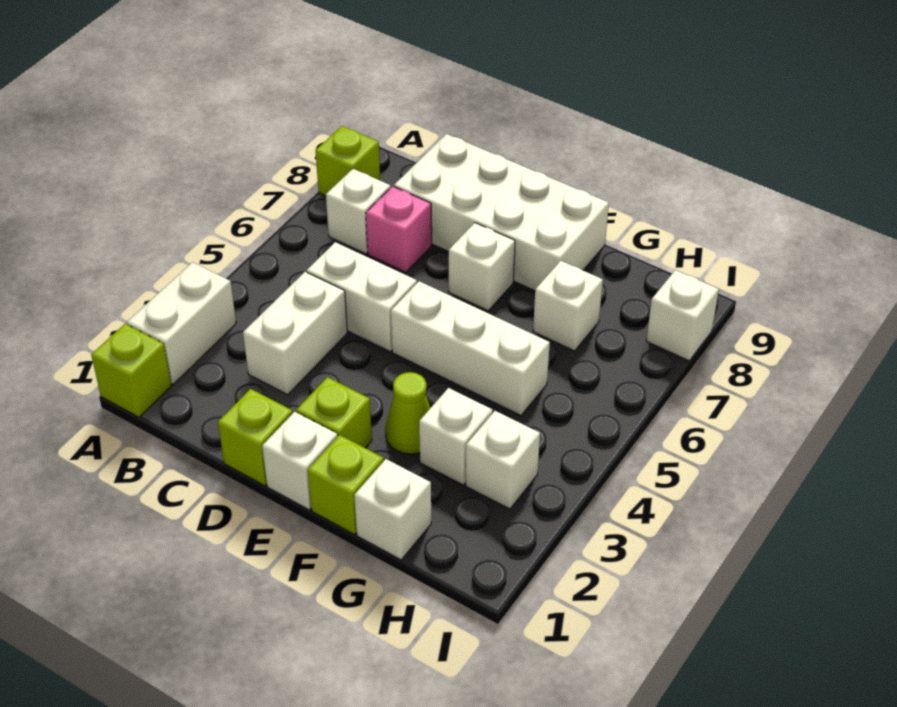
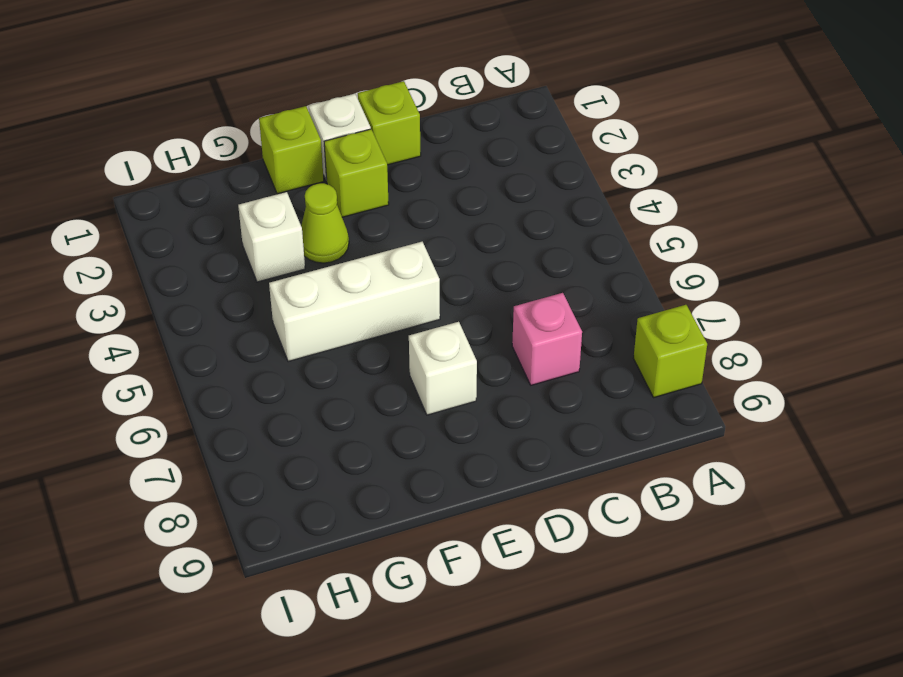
none -> lime 1x1 brick [91,324,171,417]
none -> white 1x2 brick [127,262,236,384]
none -> white 1x1 brick [326,169,391,254]

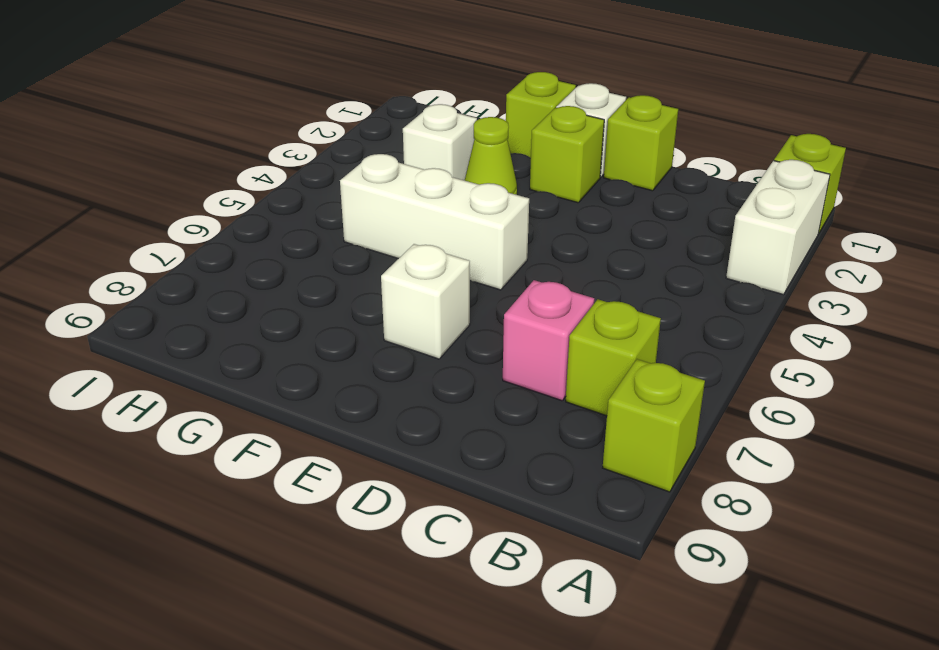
lime 1x1 brick [566,299,661,416] -> white 1x1 brick [326,169,391,254]
none -> white 1x2 brick [243,272,347,395]
none -> white 1x2 brick [307,242,417,352]
none -> white 2x4 brick [394,134,609,291]

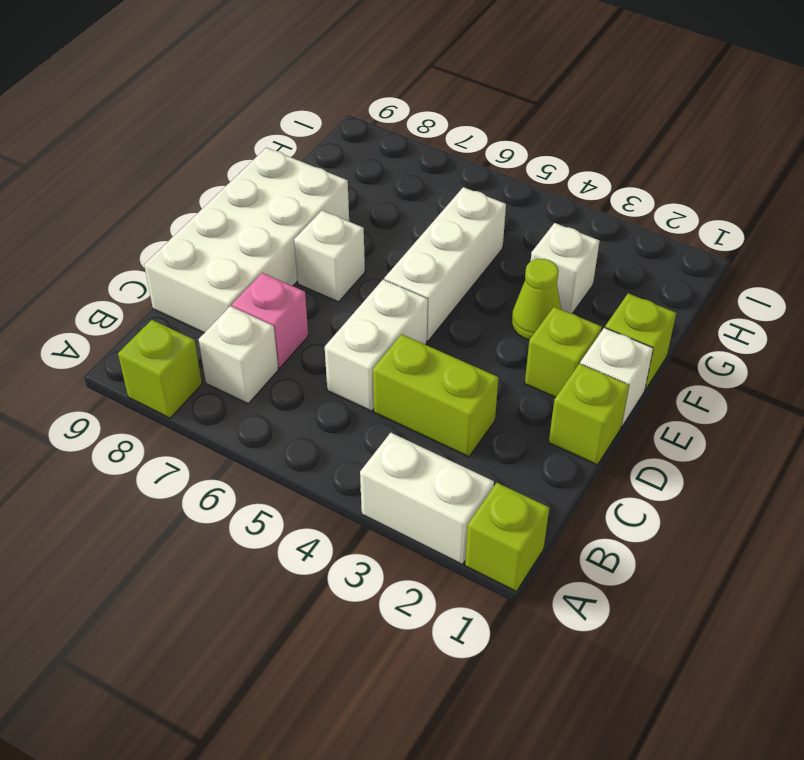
lime 1x2 brick [373,334,499,457] -> white 1x2 brick [243,272,347,395]
none -> white 1x1 brick [354,459,431,560]
none -> white 1x1 brick [533,261,603,351]
none -> white 1x1 brick [466,411,540,509]

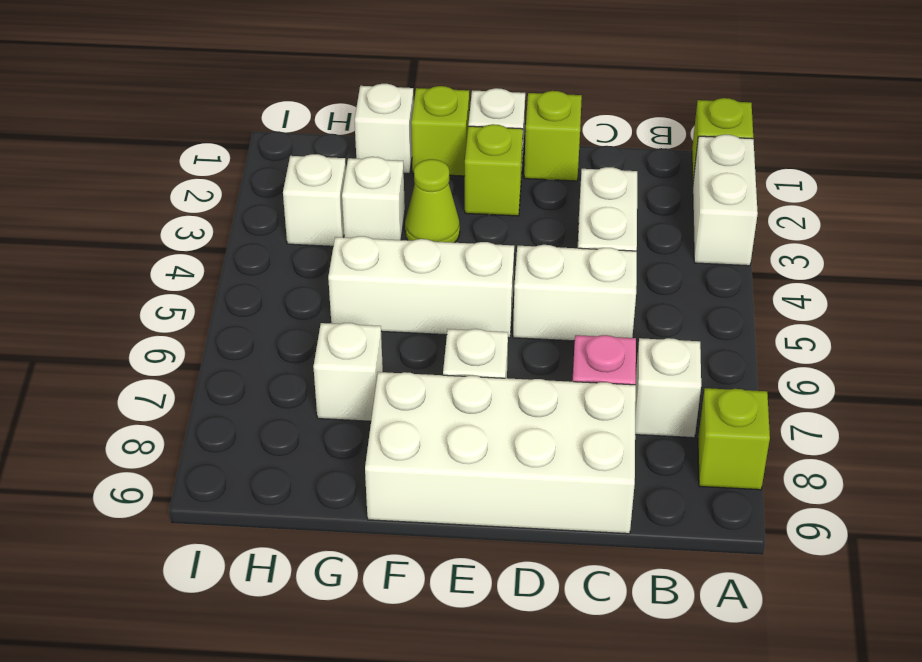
none -> white 1x1 brick [646,270,719,361]

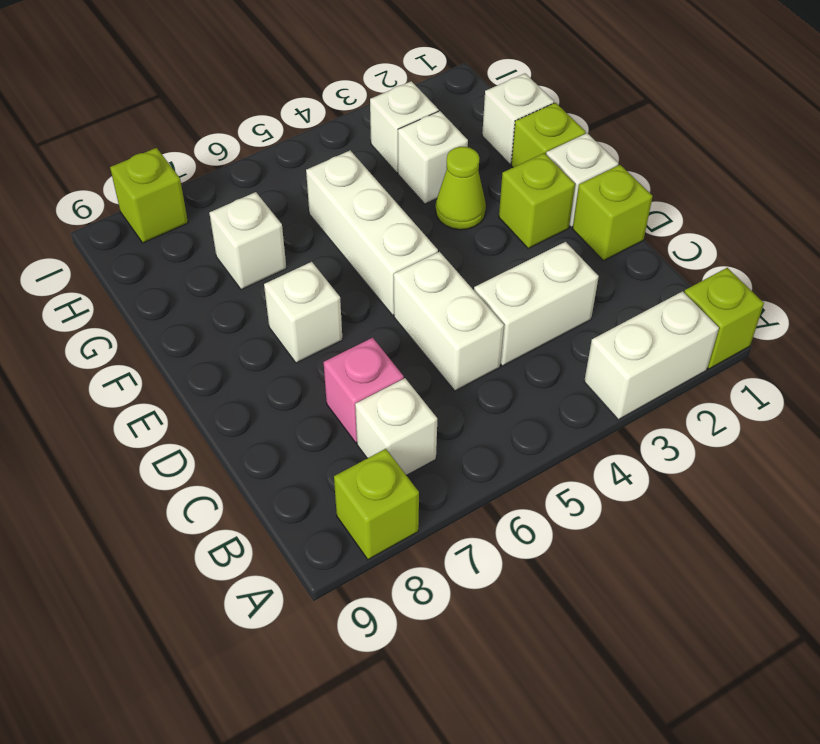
lime 1x1 brick [110,148,188,243] -> white 1x1 brick [646,270,719,361]
none -> white 2x4 brick [394,134,609,291]

